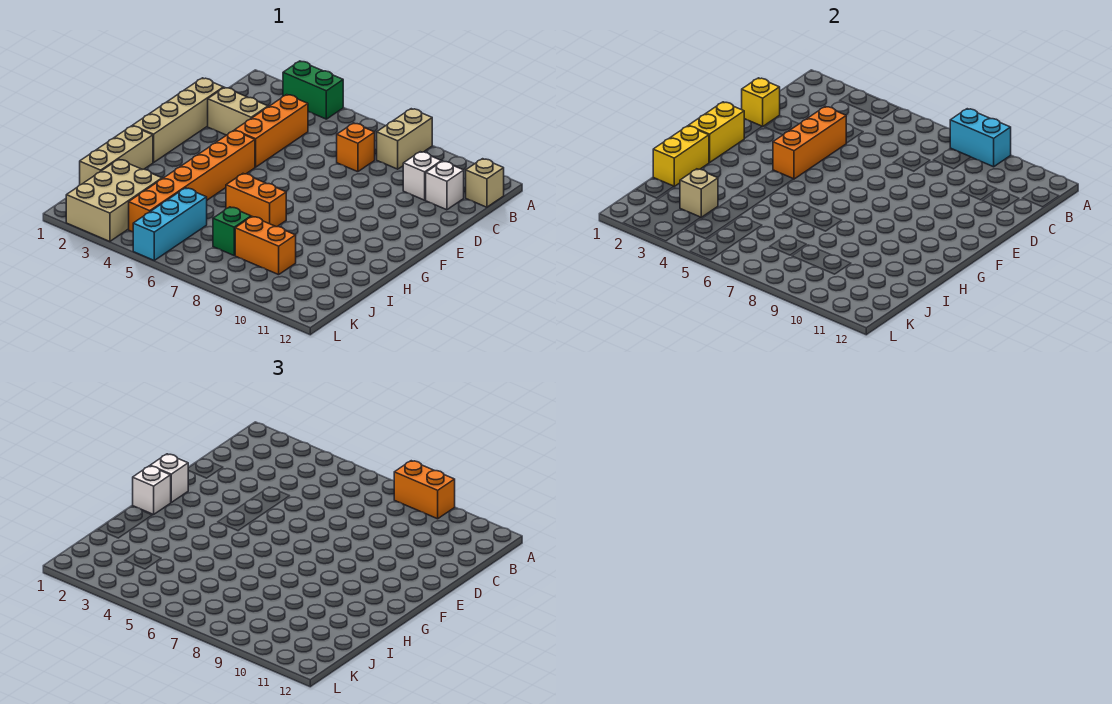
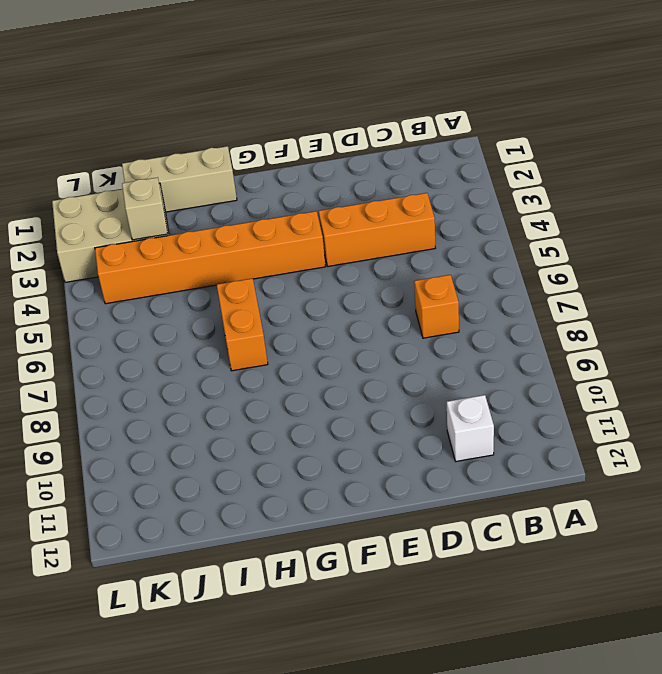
none -> green 1x2 brick [283,61,343,119]
none -> tan 1x2 brick [377,109,432,169]
none -> tan 1x1 brick [466,159,504,207]

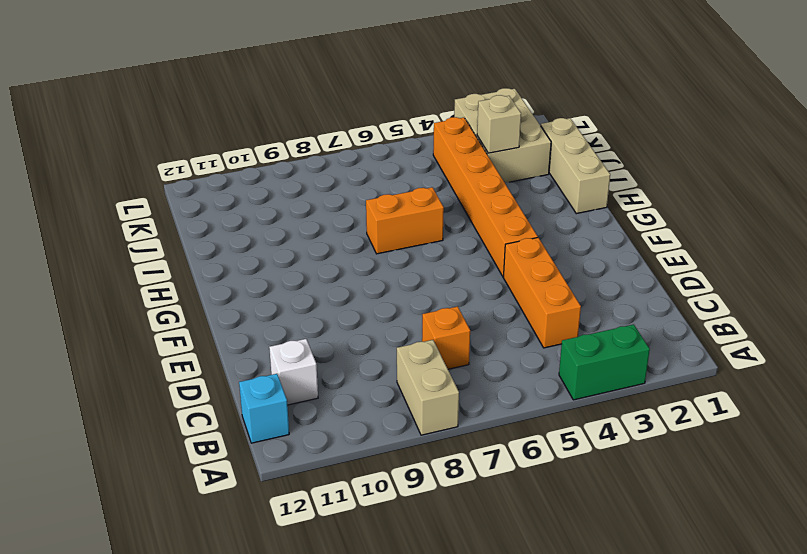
cyan 1x1 brick [239,374,289,443] -> tan 1x1 brick [466,159,504,207]
none -> white 1x1 brick [403,152,441,200]
none -> tan 1x4 brick [133,78,224,162]
none -> tan 1x2 brick [208,87,268,135]

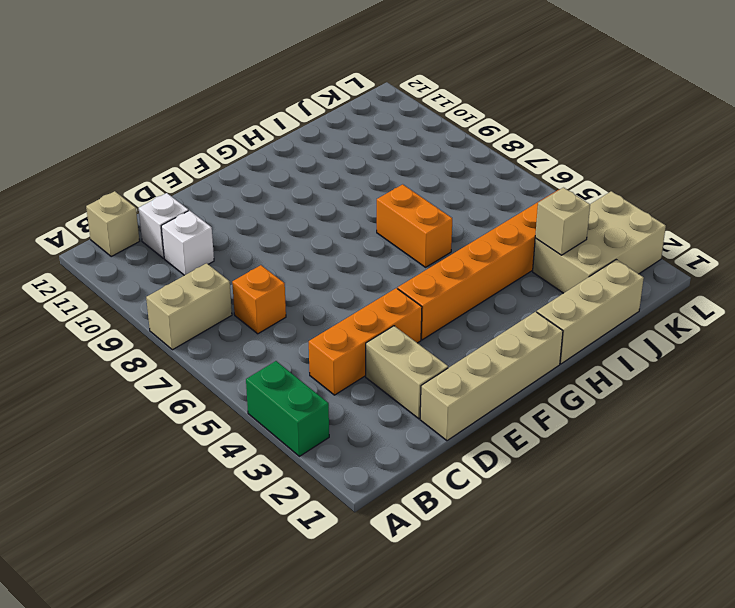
none -> cyan 1x3 brick [133,188,207,260]
none -> green 1x1 brick [213,207,251,255]
none -> orange 1x2 brick [235,217,296,275]

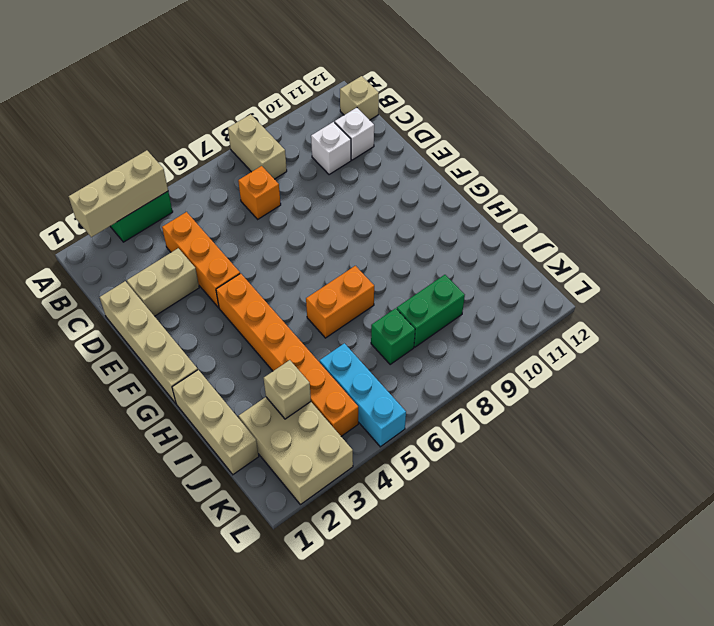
tan 1x3 brick [69,150,168,237] -> none
green 1x2 brick [397,275,465,347] -> orange 1x2 brick [235,217,296,275]
none -> cyan 1x2 brick [950,109,1011,167]
none -> yellow 1x1 brick [742,78,780,127]
none -> orange 1x3 brick [773,107,846,179]

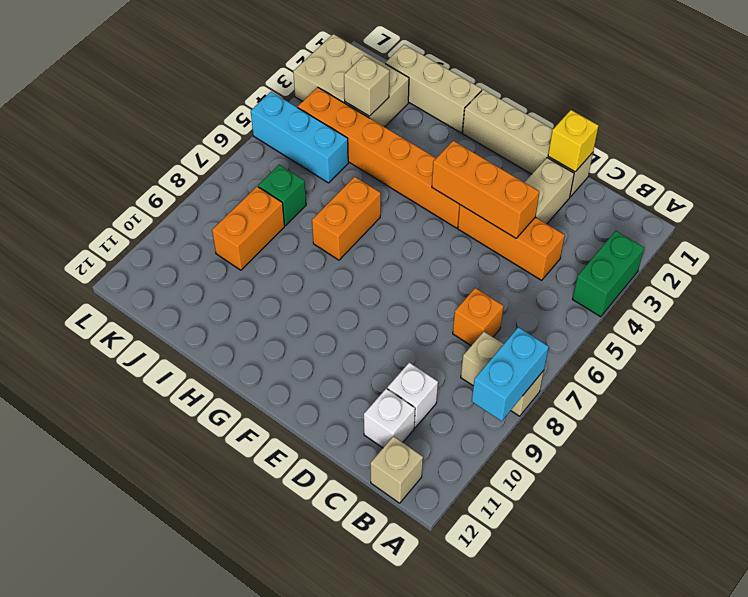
none -> yellow 1x2 brick [689,102,744,162]
none -> yellow 1x2 brick [653,126,709,186]
none -> orange 1x2 brick [394,461,455,519]

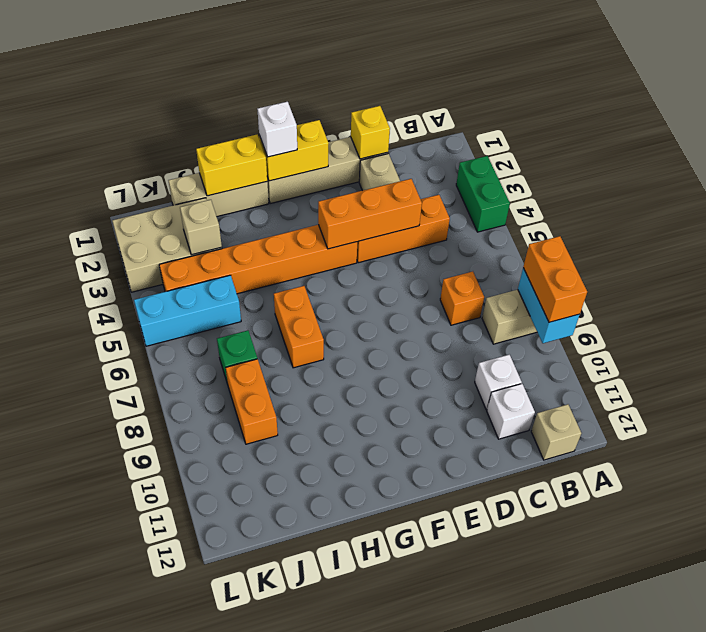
none -> white 1x1 brick [150,454,188,502]

